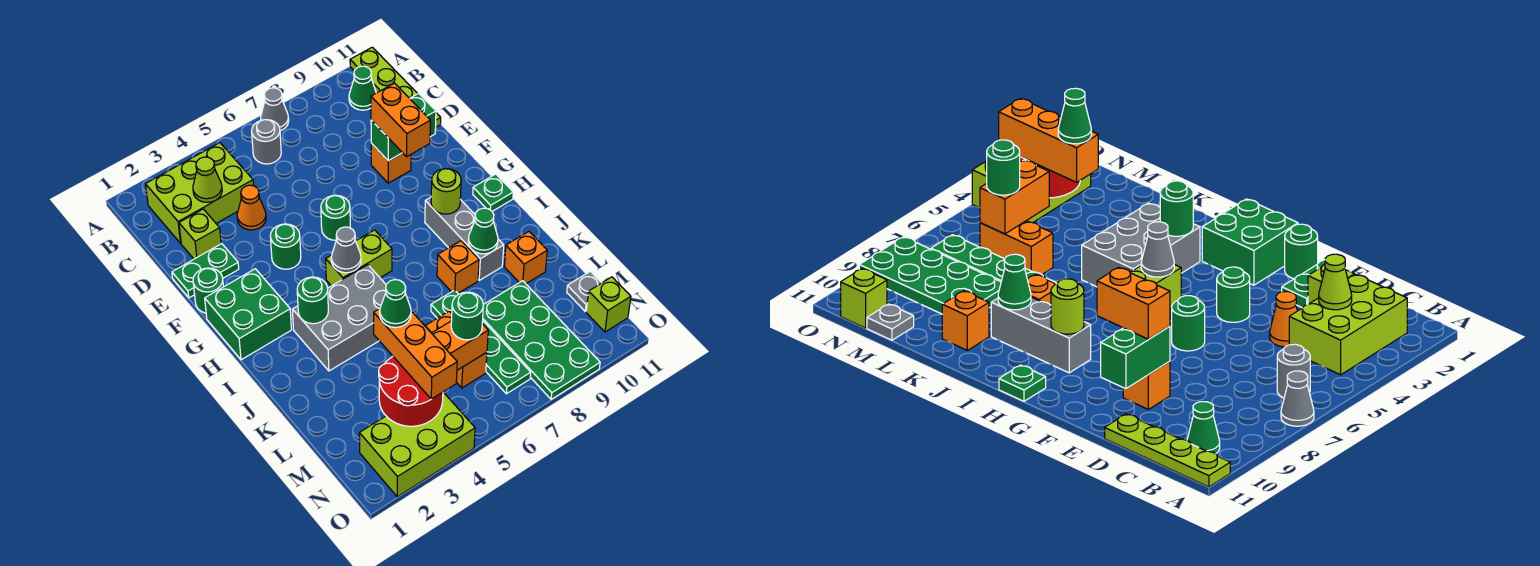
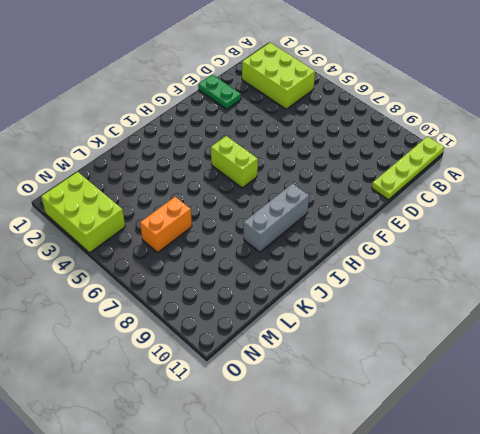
none -> grey 1x1 cone [261,88,289,131]
none -> grey 1x1 round brick [252,120,281,164]
none -> green 1x1 cone [349,66,376,110]
none -> lime 1x1 brick [179,209,221,259]

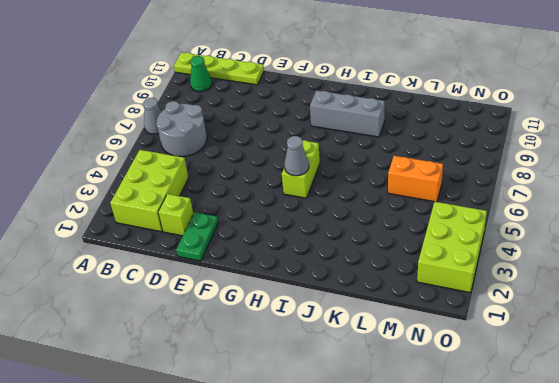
grey 2x2 round brick [156,101,207,156] -> grey 1x1 round brick [252,120,281,164]
none -> orange 1x1 cone [237,185,266,230]
none -> orange 1x1 brick [371,143,411,183]
none -> green 1x1 round brick [193,268,223,313]
none -> green 1x1 round brick [270,224,301,269]

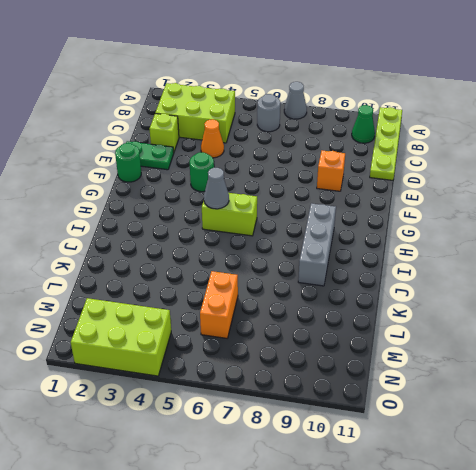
none -> green 1x1 round brick [321,195,350,240]
none -> green 2x2 brick [205,269,291,360]
none -> green 1x1 plate [473,174,513,211]
none -> grey 2x3 brick [292,265,386,371]

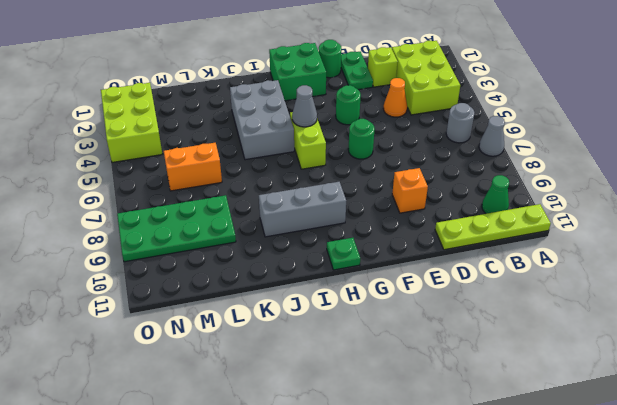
none -> orange 1x1 brick [437,241,479,293]
none -> green 1x4 plate [431,290,531,394]
none -> orange 1x1 brick [504,232,547,284]
none -> grey 1x1 plate [567,271,601,311]

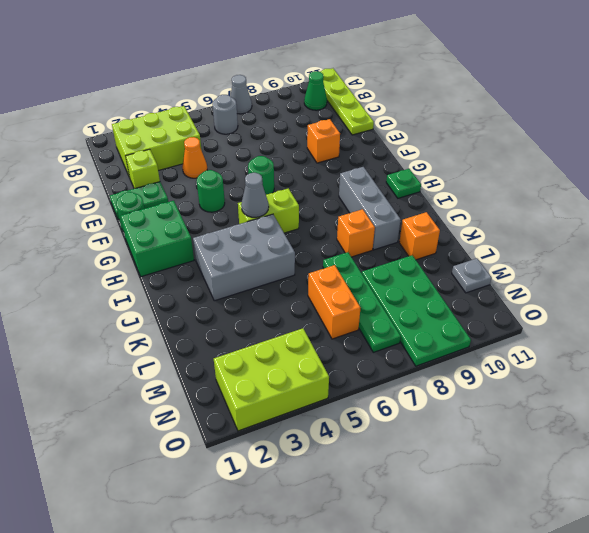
none -> lime 1x1 brick [586,277,631,332]
none -> lime 1x1 cone [193,157,222,202]
none -> green 1x2 brick [371,93,436,161]
none -> lime 1x1 round brick [431,169,461,214]

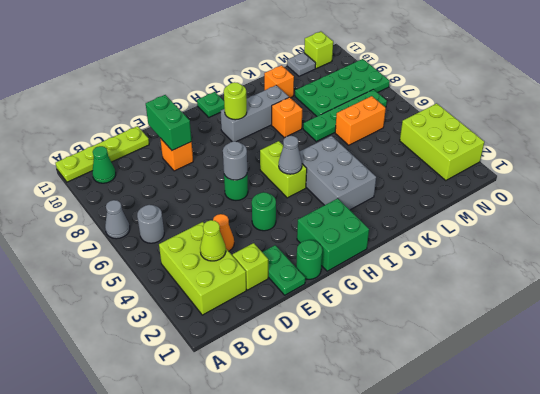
grey 1x1 round brick [223,141,247,180] -> none
none -> green 1x1 round brick [297,277,328,324]
none -> green 1x1 cone [468,208,498,254]
none -> red 2x2 round brick [379,357,443,426]
none -> orange 1x2 brick [432,321,488,370]

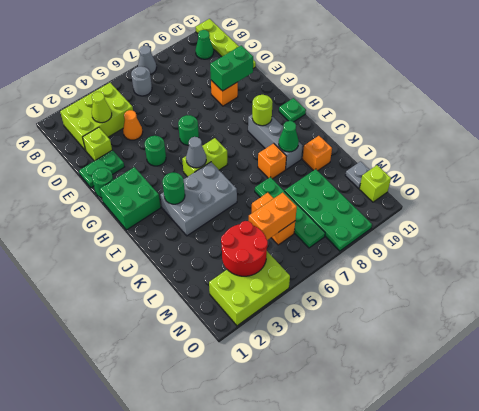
none -> orange 1x2 brick [371,83,430,157]
none -> orange 1x3 brick [374,309,457,399]
none -> green 1x1 round brick [451,292,483,340]
none -> green 1x1 cone [380,280,411,328]

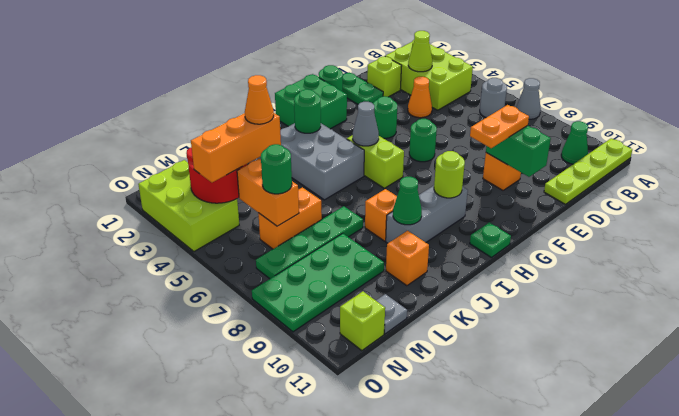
orange 1x2 plate [470,105,529,148] -> orange 1x2 brick [371,83,430,157]
orange 1x1 cone [245,75,274,124] -> green 1x1 cone [380,280,411,328]

